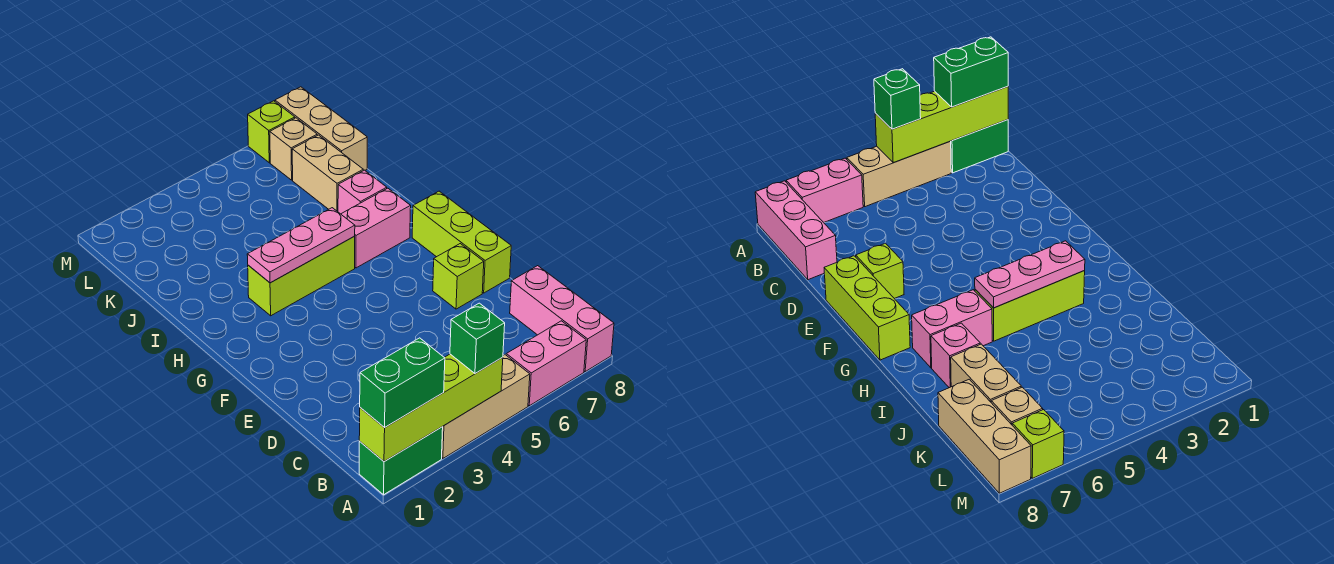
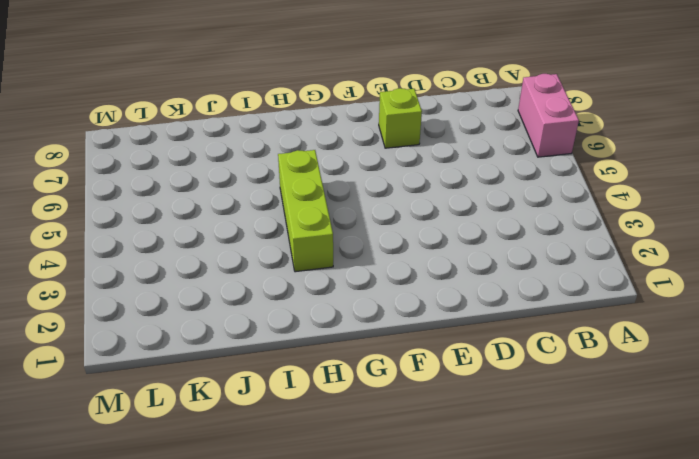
none -> green 1x2 brick [359,427,443,495]
none -> tan 1x3 brick [442,355,530,458]
none -> pink 1x3 brick [510,266,614,371]

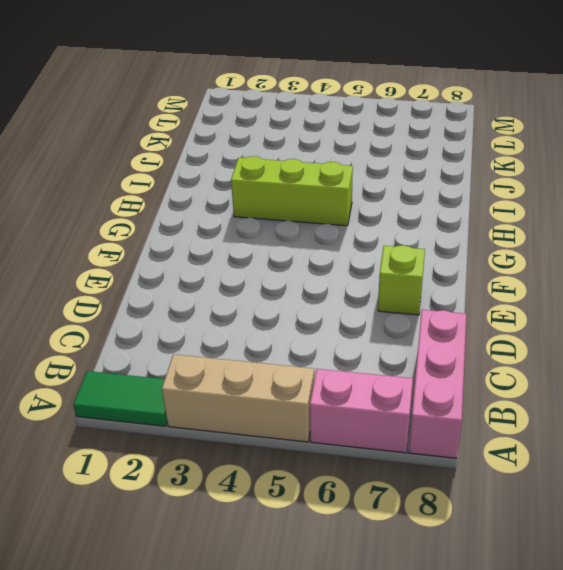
green 1x2 tile [73,371,167,426] -> green 1x2 brick [359,427,443,495]
none -> lime 1x3 brick [412,191,511,293]
none -> pink 1x2 brick [341,188,411,268]
none -> pink 1x1 brick [338,170,387,214]

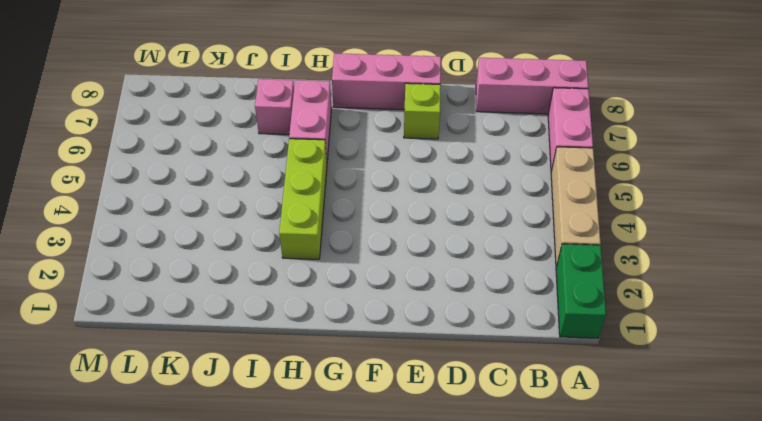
pink 1x3 brick [332,53,441,110] -> lime 1x3 brick [412,191,511,293]
none -> tan 1x2 brick [292,135,363,212]
none -> tan 1x3 brick [275,87,367,171]
none -> tan 1x1 brick [270,118,317,180]

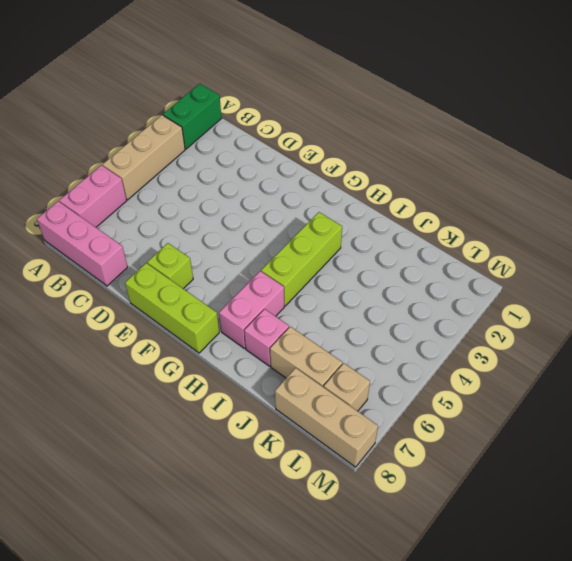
none -> lime 1x1 brick [248,101,295,163]
none -> lime 1x4 brick [359,354,503,462]
none -> pink 1x3 plate [247,208,355,283]

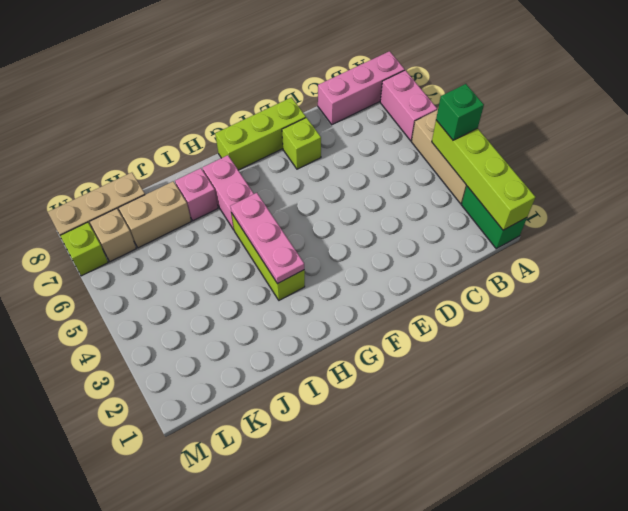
none -> green 1x2 brick [360,338,445,428]

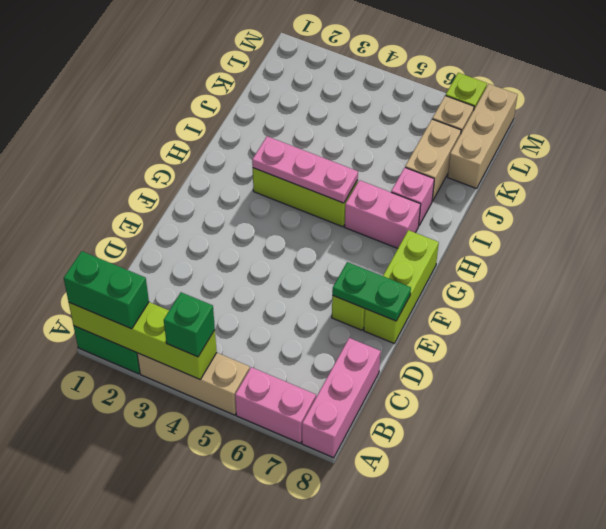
green 1x2 plate [332,262,411,321] -> none

